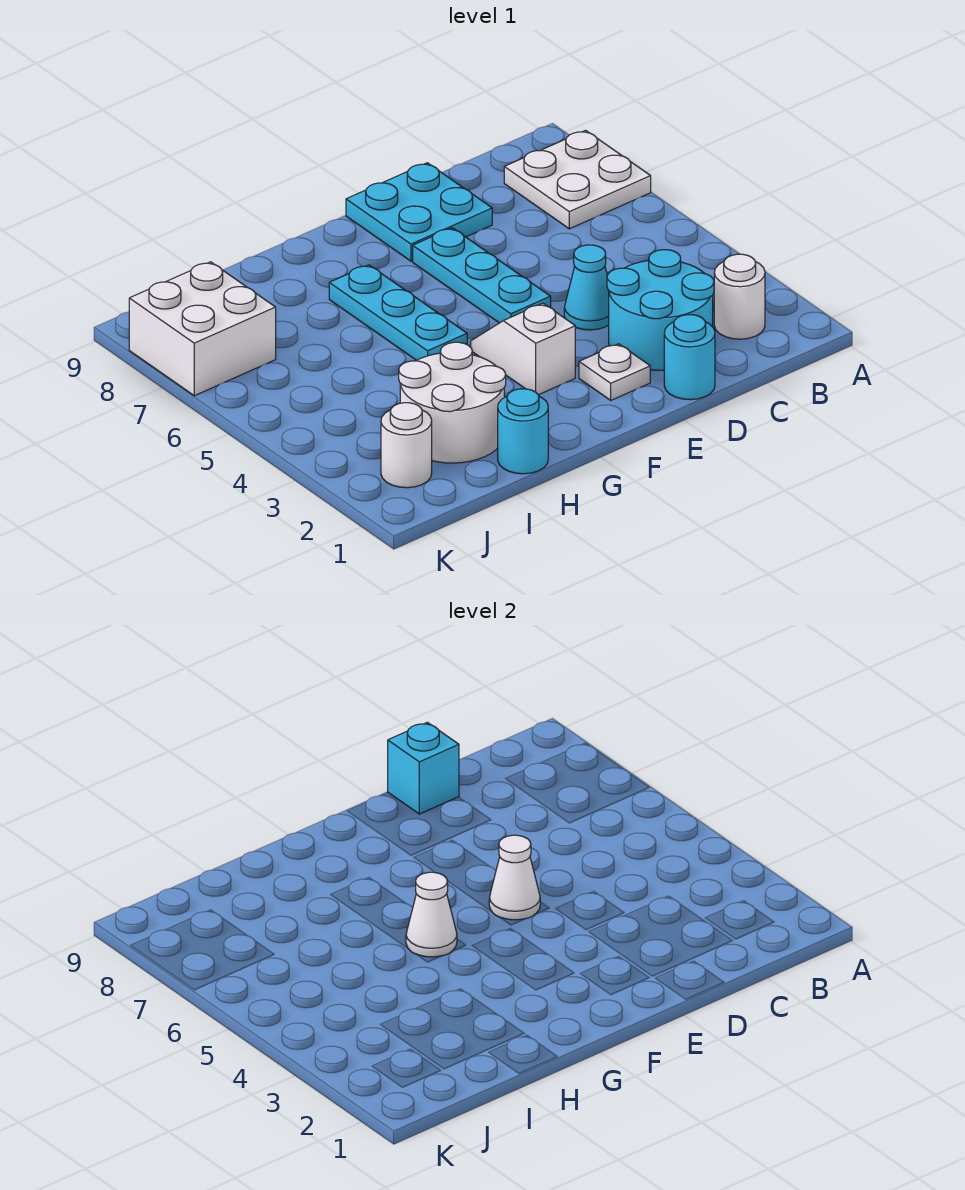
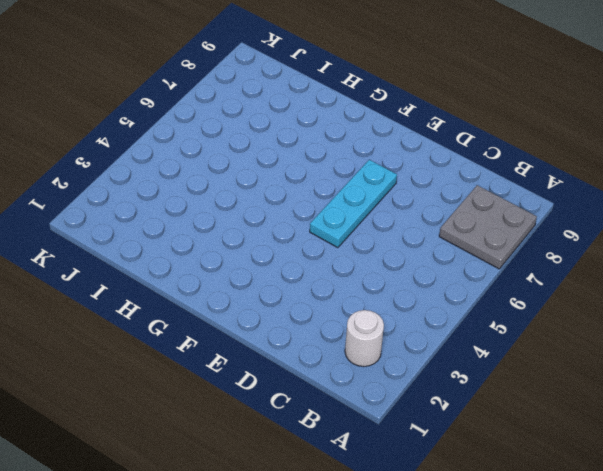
grey 2x2 plate [439,185,537,269] -> white 2x2 plate [504,130,651,229]
none -> cyan 2x2 round brick [607,250,714,370]
none -> cyan 1x1 round brick [664,315,715,400]
none -> cyan 1x1 cone [564,245,609,330]

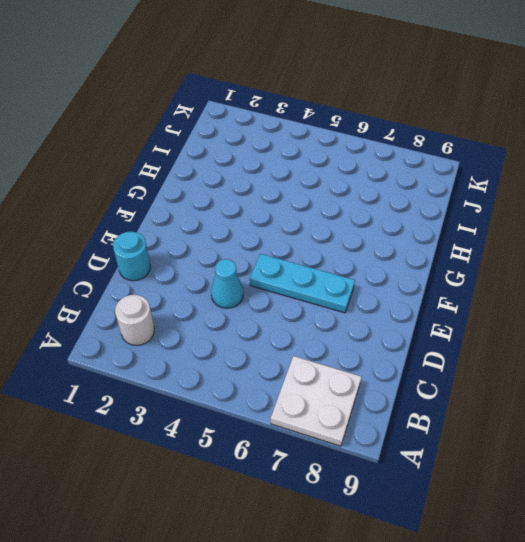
none -> cyan 2x2 round brick [607,250,714,370]
none -> cyan 2x2 plate [346,163,492,261]
none -> white 1x1 plate [579,344,650,400]

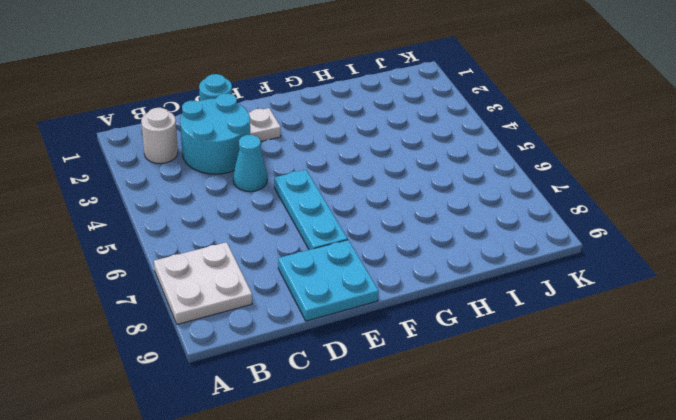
none -> white 1x2 slope [471,303,575,395]
none -> cyan 1x3 plate [329,265,467,360]
none -> cyan 1x1 round brick [498,389,548,474]

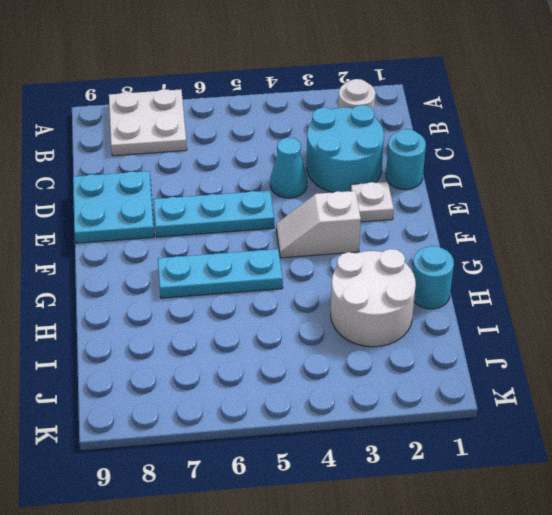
none -> white 1x1 round brick [381,403,432,488]
none -> white 2x2 brick [129,262,276,396]
none -> cyan 1x1 brick [388,722,459,814]

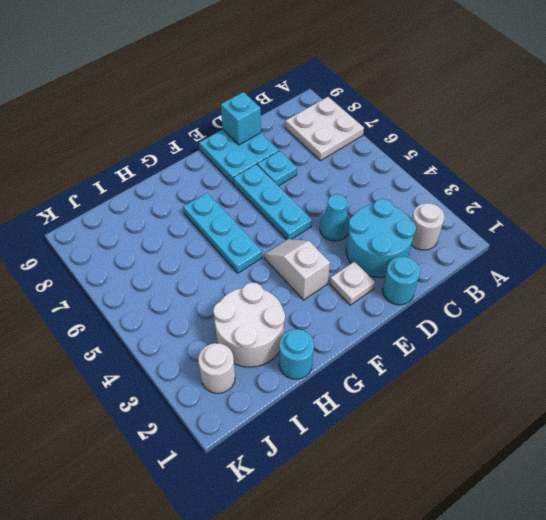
cyan 1x1 plate [257,151,297,186] -> none
none -> white 2x2 brick [129,262,276,396]
none -> white 1x1 cone [489,835,540,920]
none -> white 1x1 cone [406,872,457,957]

